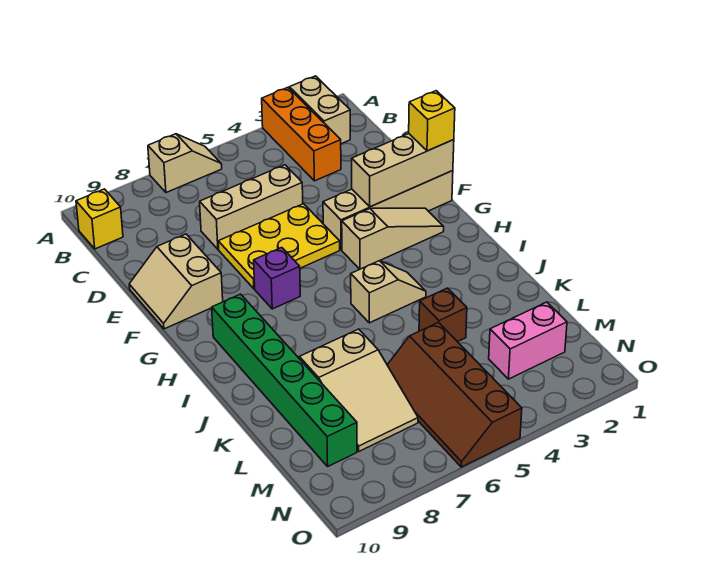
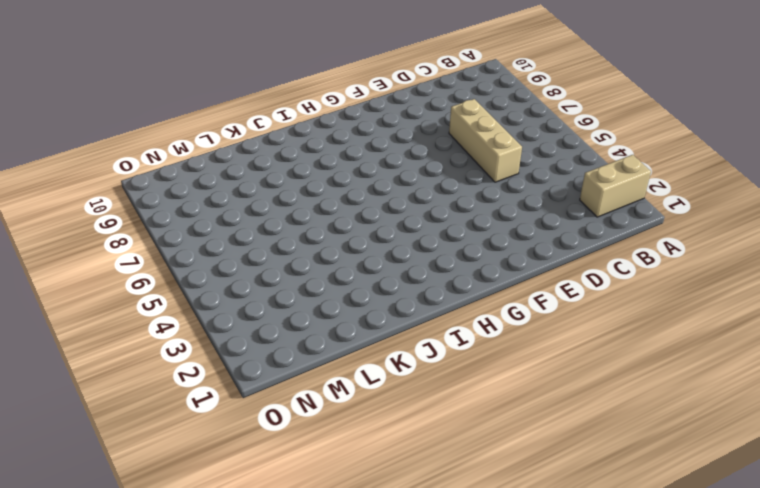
none -> orange 1x3 brick [262,88,341,181]
none -> tan 1x2 slope [148,134,222,193]
none -> yellow 1x1 brick [76,189,123,249]

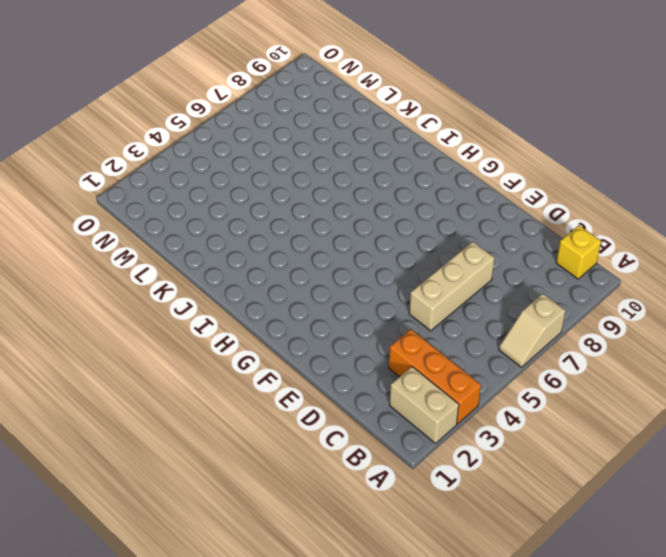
none -> yellow 2x3 plate [218,204,340,289]
none -> tan 2x2 slope [129,234,223,329]
none -> tan 1x4 brick [323,171,453,250]

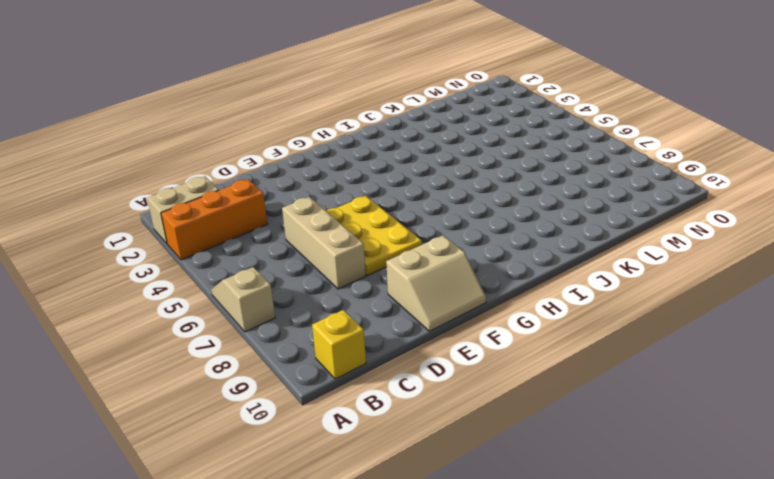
none -> tan 1x4 brick [323,171,453,250]
none -> tan 1x3 slope [342,208,444,269]
none -> purple 1x1 brick [254,248,300,309]

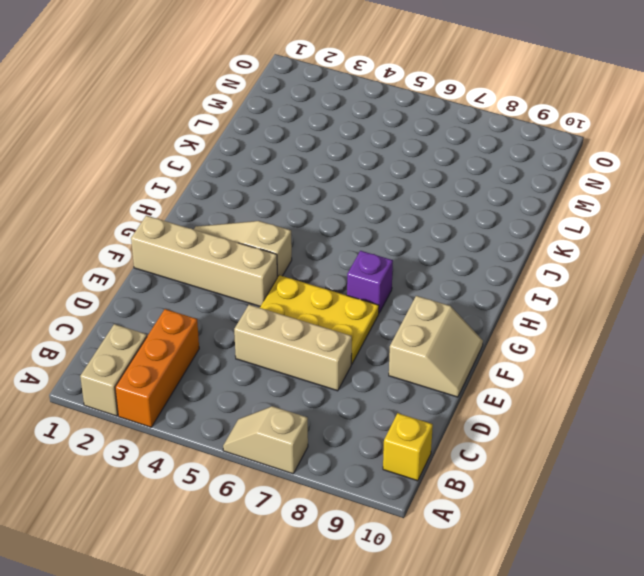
none -> green 1x6 brick [212,294,357,466]
none -> tan 1x2 slope [351,261,426,323]
none -> brown 1x1 brick [419,288,467,342]

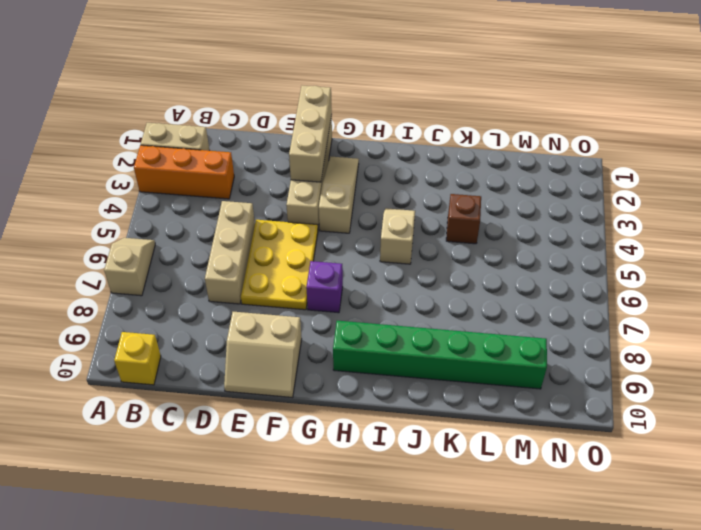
none -> tan 2x3 slope [299,329,418,451]
none -> brown 2x4 slope [387,323,522,467]
none -> pink 1x2 brick [489,302,567,379]

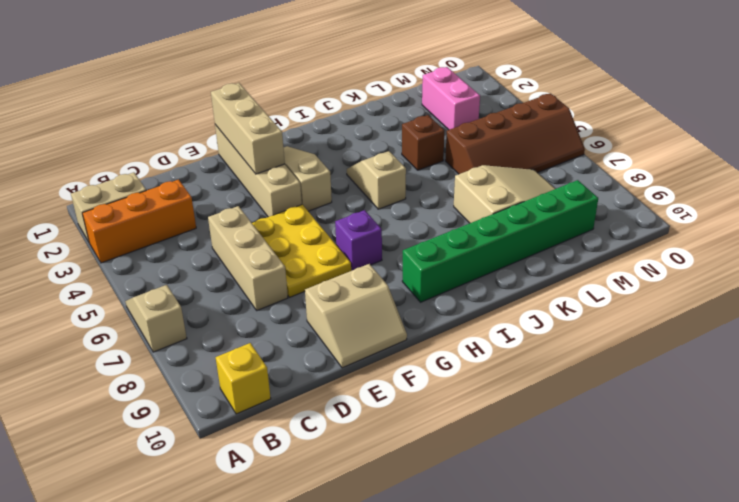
none -> yellow 1x1 brick [409,91,455,151]

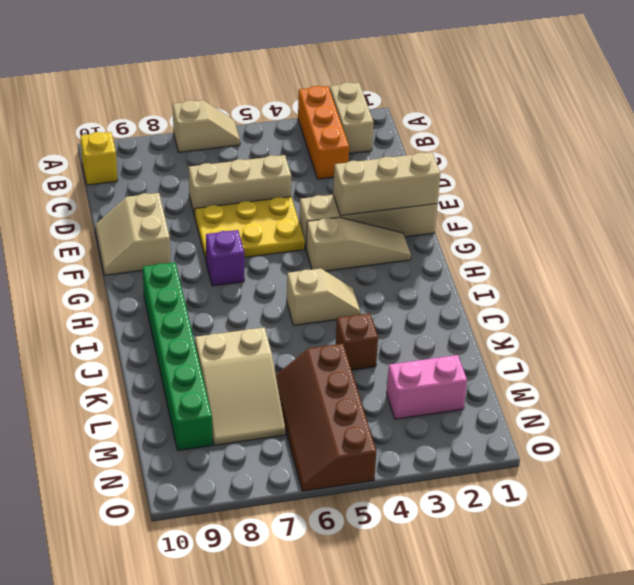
none -> yellow 1x1 brick [409,91,455,151]

